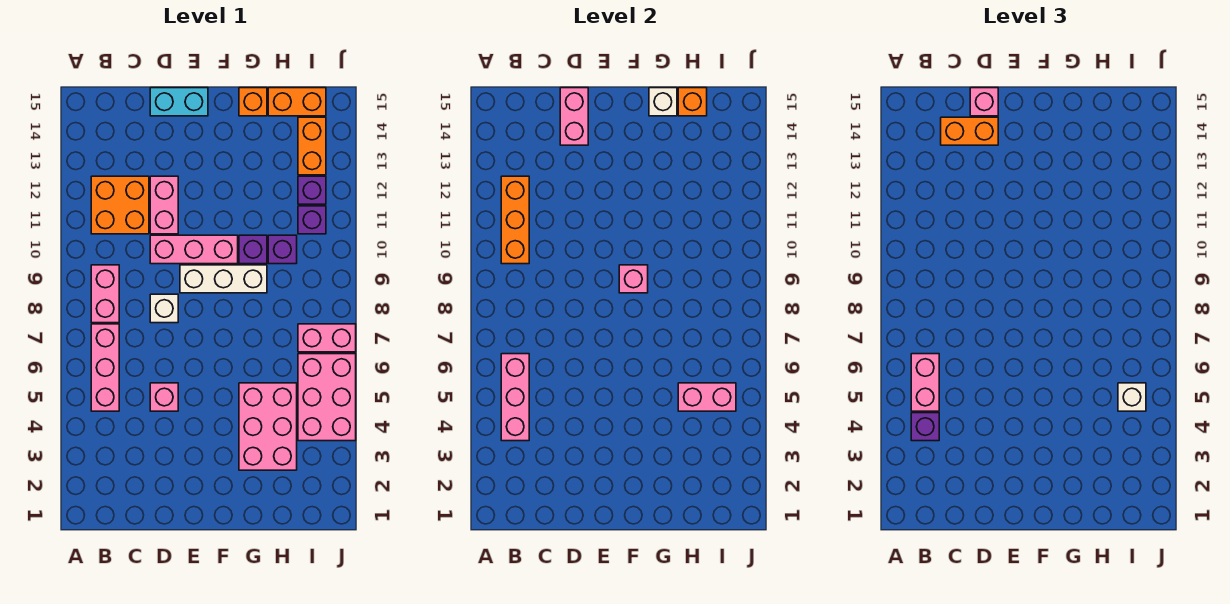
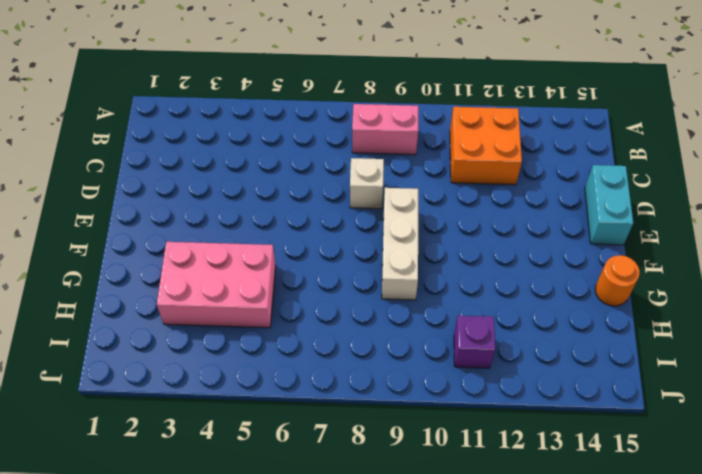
orange 1x1 round brick [595,255,640,306] -> orange 1x1 brick [239,88,267,116]
none -> pink 1x3 brick [91,324,119,411]
none -> pink 1x1 brick [150,383,178,411]
none -> pink 1x3 brick [150,235,238,264]
none -> pink 1x2 brick [150,176,178,234]

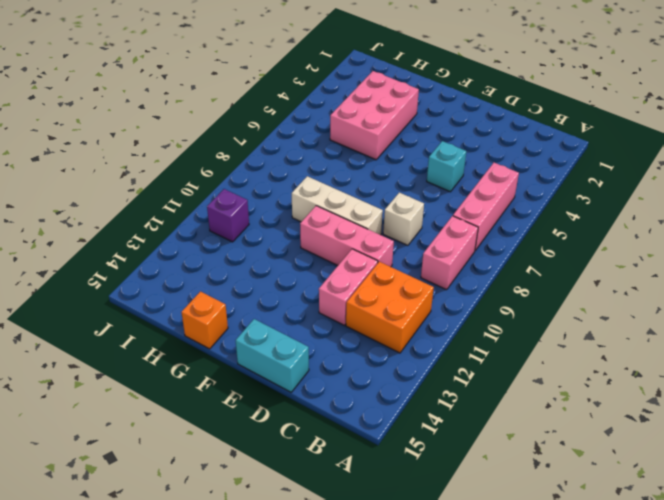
cyan 1x1 brick [427,141,466,192] -> pink 1x1 brick [150,383,178,411]
none -> purple 1x1 brick [239,235,267,264]
none -> purple 1x1 brick [268,235,297,264]
none -> orange 1x2 brick [268,88,326,116]
none -> pink 2x3 brick [298,354,356,441]

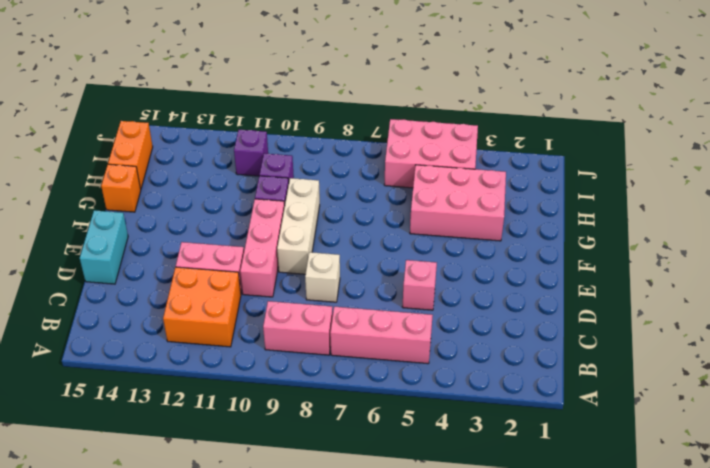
none -> pink 1x2 brick [298,324,356,352]
none -> purple 1x1 brick [298,176,326,204]
none -> orange 1x2 brick [298,117,326,175]
none -> pink 1x3 brick [501,354,529,441]

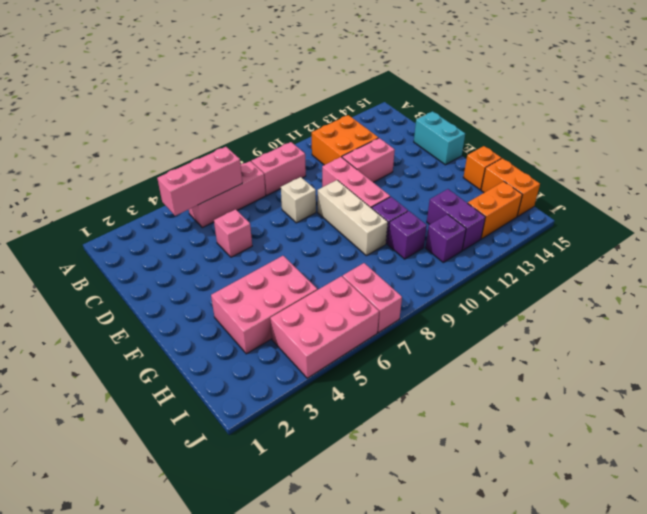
purple 1x2 brick [427,189,485,251] -> purple 1x1 brick [298,176,326,204]
none -> orange 1x3 brick [501,176,529,264]
none -> pink 1x2 brick [560,88,588,145]
none -> pink 1x1 brick [619,265,648,293]
none -> white 1x1 brick [649,88,677,116]

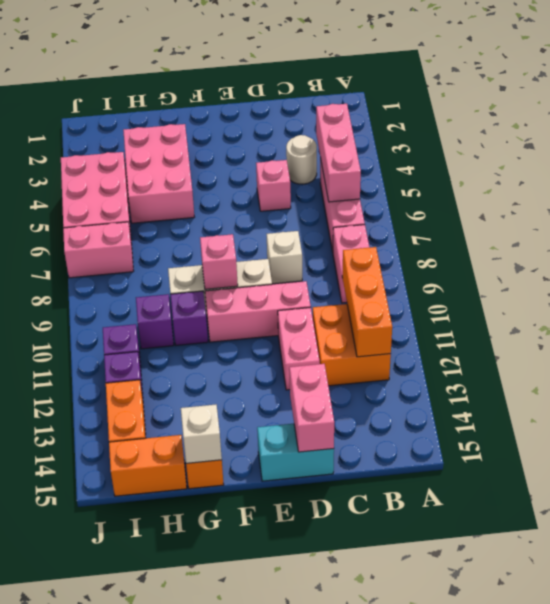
white 1x1 round brick [286,135,317,184] -> none
none -> pink 1x2 brick [678,383,736,411]
none -> orange 1x1 brick [678,88,707,116]
none -> purple 1x1 brick [911,413,939,441]
none -> pink 1x2 brick [911,354,939,411]

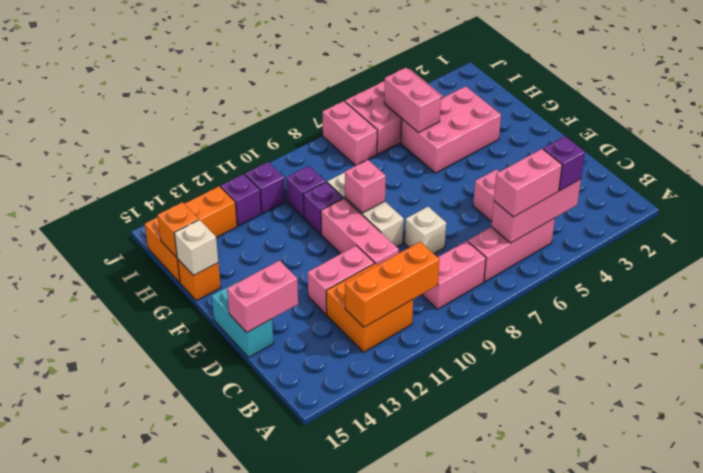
none -> orange 1x2 brick [941,117,998,145]
none -> pink 1x1 brick [970,88,998,116]
none -> white 1x1 brick [1118,383,1146,411]

